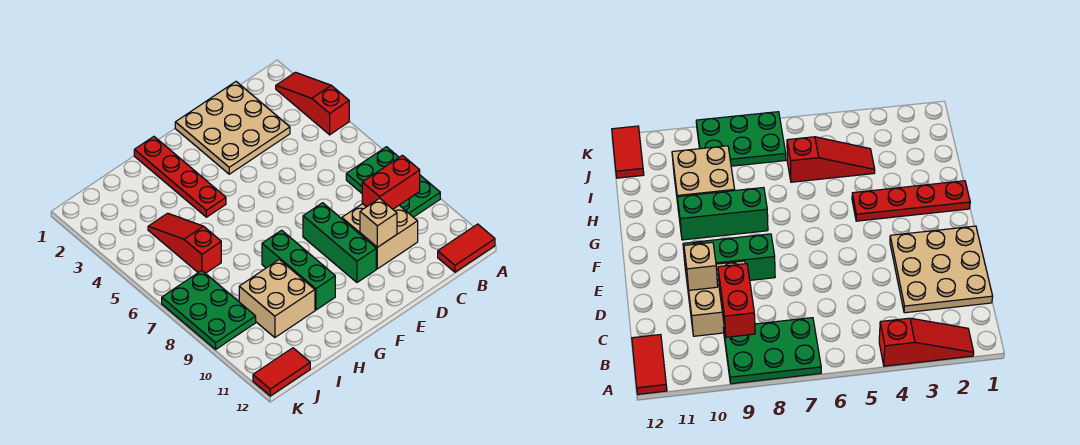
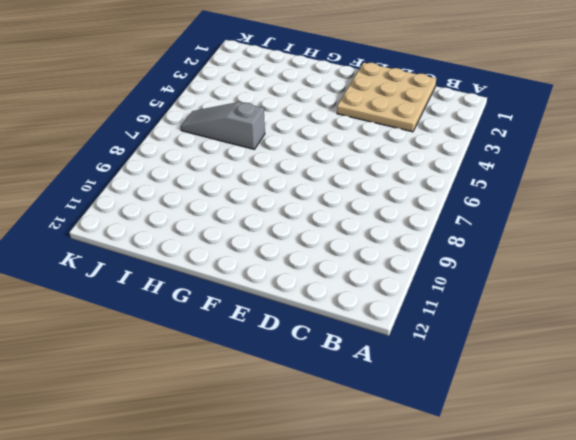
grey 1x3 slope [181,102,265,149] -> red 1x3 slope [148,213,221,273]
none -> red 1x3 slope [276,72,349,135]
none -> green 2x3 plate [346,147,440,217]
none -> red 1x2 tile [438,224,495,272]

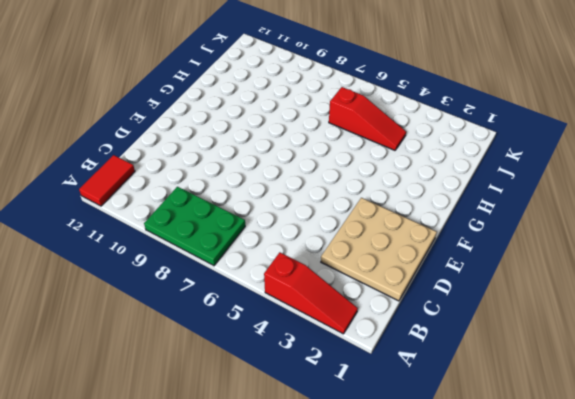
none -> tan 2x2 brick [342,204,418,269]
none -> green 1x3 brick [303,203,376,282]
none -> red 1x4 plate [134,137,226,217]

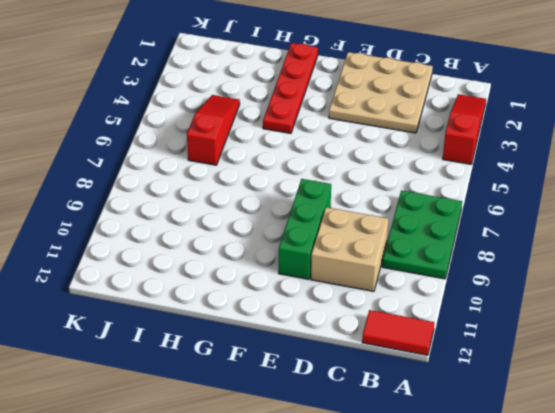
none -> green 1x3 brick [262,230,335,310]
none -> tan 2x2 brick [239,259,315,338]
none -> green 2x3 plate [162,271,256,349]

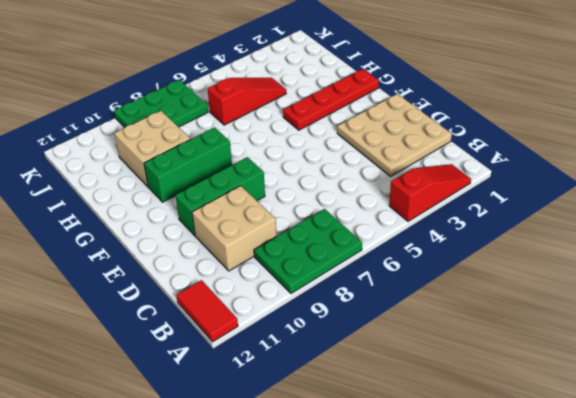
none -> red 1x2 tile [253,348,310,396]
none -> red 1x2 brick [362,155,420,209]
none -> tan 1x1 brick [360,198,397,247]

